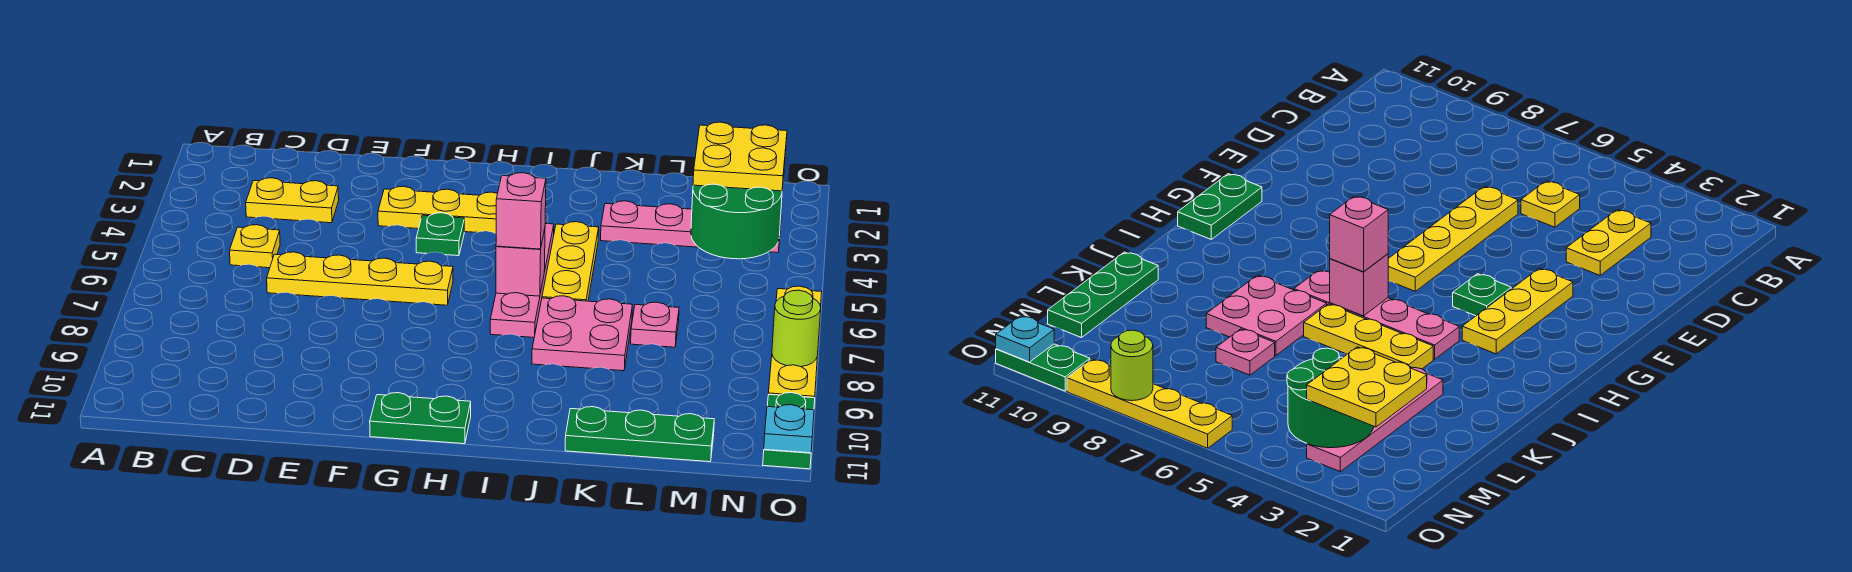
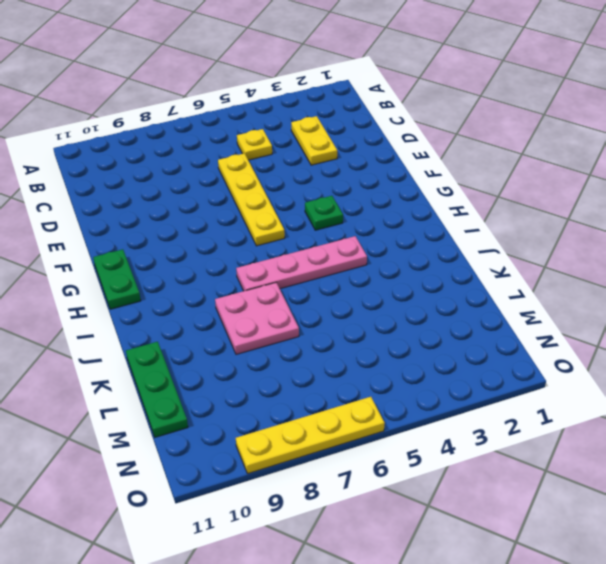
none -> yellow 1x3 plate [378,186,498,234]
none -> yellow 1x3 plate [542,222,599,301]
none -> pink 1x4 plate [601,201,781,253]

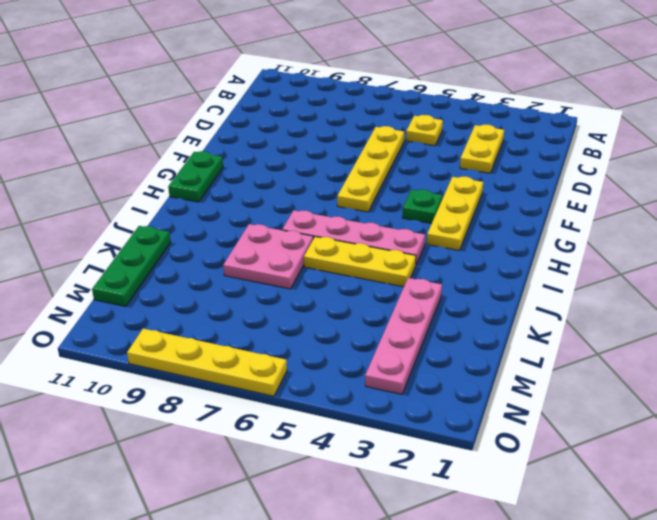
none -> pink 1x1 plate [631,302,679,347]
none -> green 1x2 plate [763,393,815,469]
none -> pink 1x1 brick [496,229,545,296]

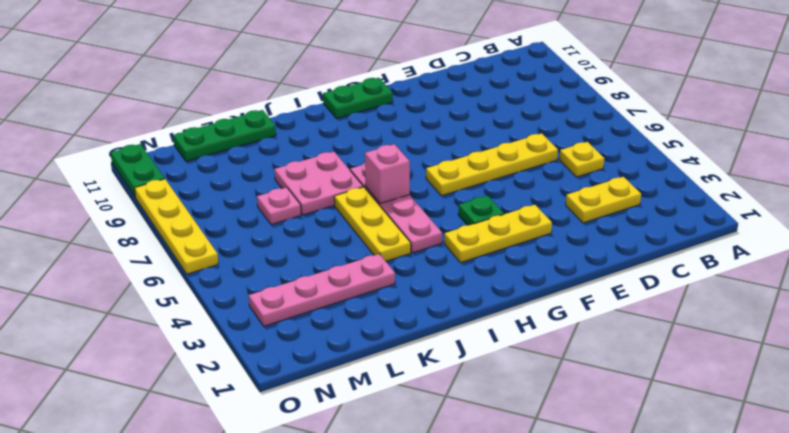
none -> green 2x2 round brick [691,184,782,259]
none -> lime 1x1 round brick [772,290,821,367]
none -> cyan 1x1 plate [764,405,814,453]

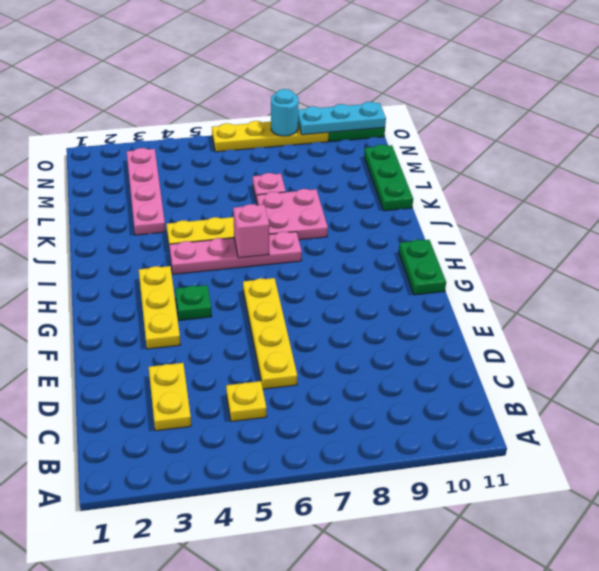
cyan 1x1 round brick [271,89,299,136] -> lime 1x1 round brick [772,290,821,367]
cyan 1x3 plate [298,102,386,135] -> cyan 1x1 plate [764,405,814,453]
none -> green 2x2 round brick [691,184,782,259]
none -> pink 1x1 brick [496,173,546,249]
none -> yellow 2x2 plate [693,122,787,191]

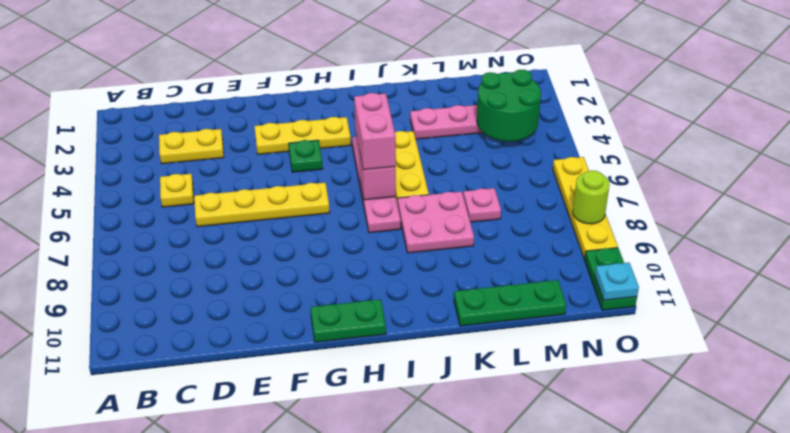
pink 1x2 brick [354,93,396,170] -> pink 1x1 brick [496,173,546,249]
none -> yellow 2x2 plate [693,122,787,191]

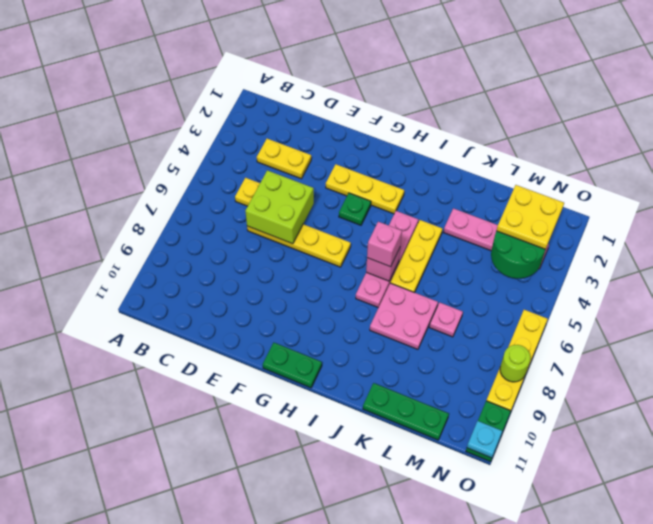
lime 2x2 brick [245,170,314,244] -> none

